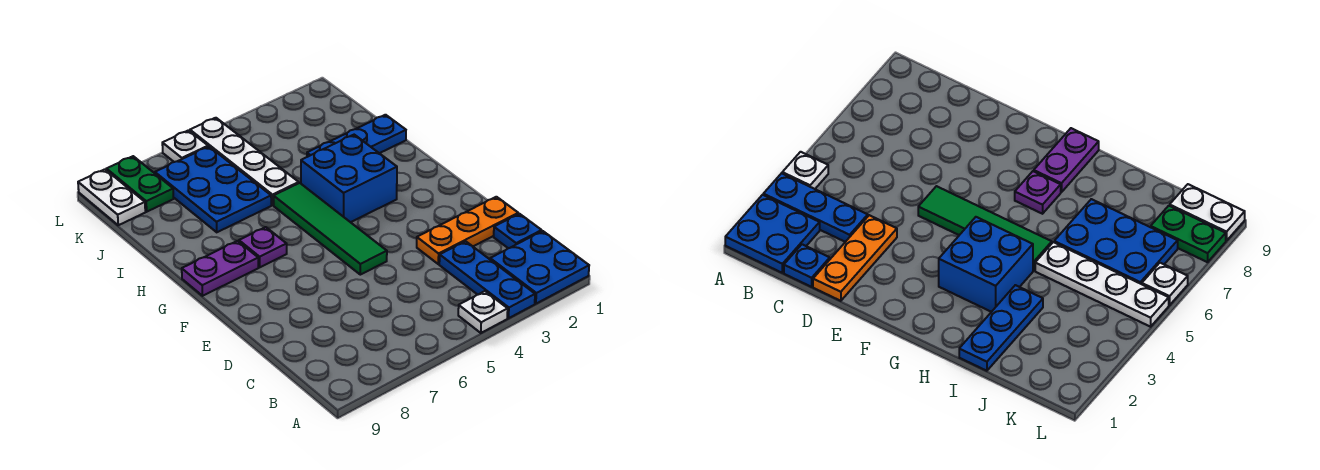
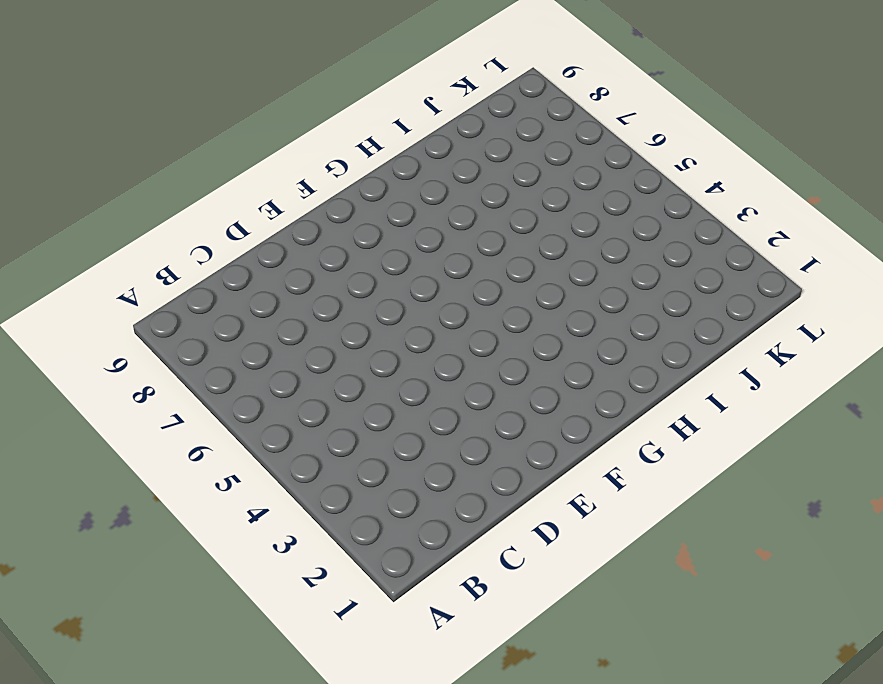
none -> blue 2x2 plate [490,231,589,304]
none -> blue 1x3 plate [439,241,535,318]
none -> white 1x1 plate [458,291,508,333]

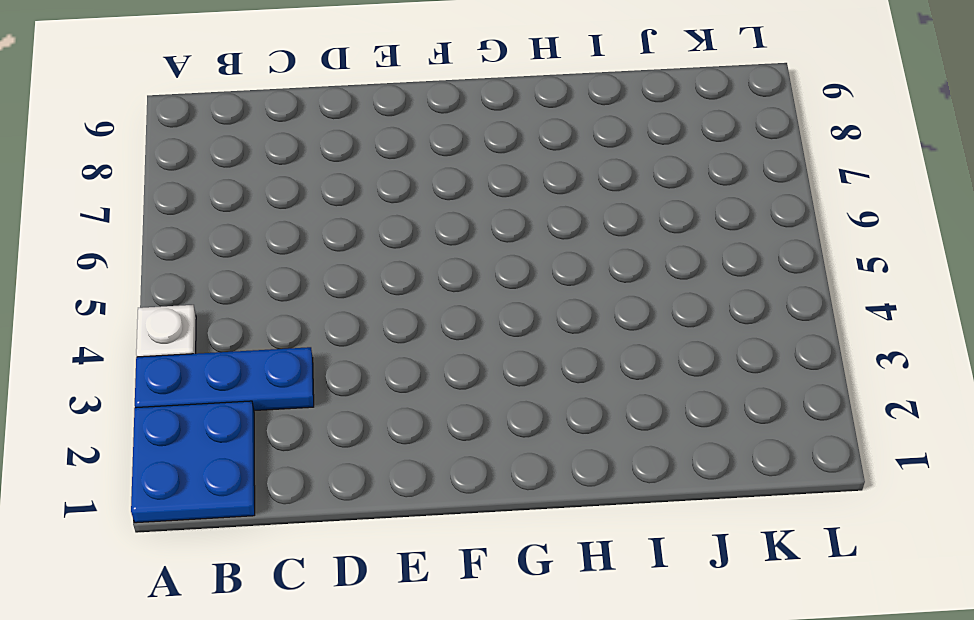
none -> blue 1x1 plate [494,214,542,248]
none -> orange 1x3 plate [417,197,518,264]
none -> green 1x4 tile [274,183,387,275]

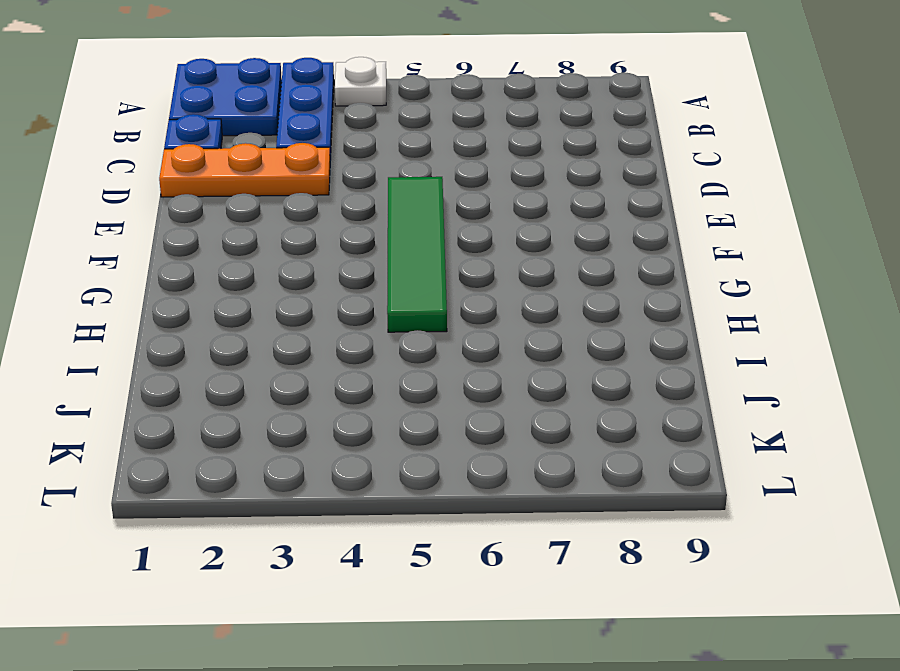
none -> blue 2x2 brick [301,135,397,222]
none -> purple 1x1 plate [239,227,287,267]
none -> purple 1x2 plate [182,241,258,296]

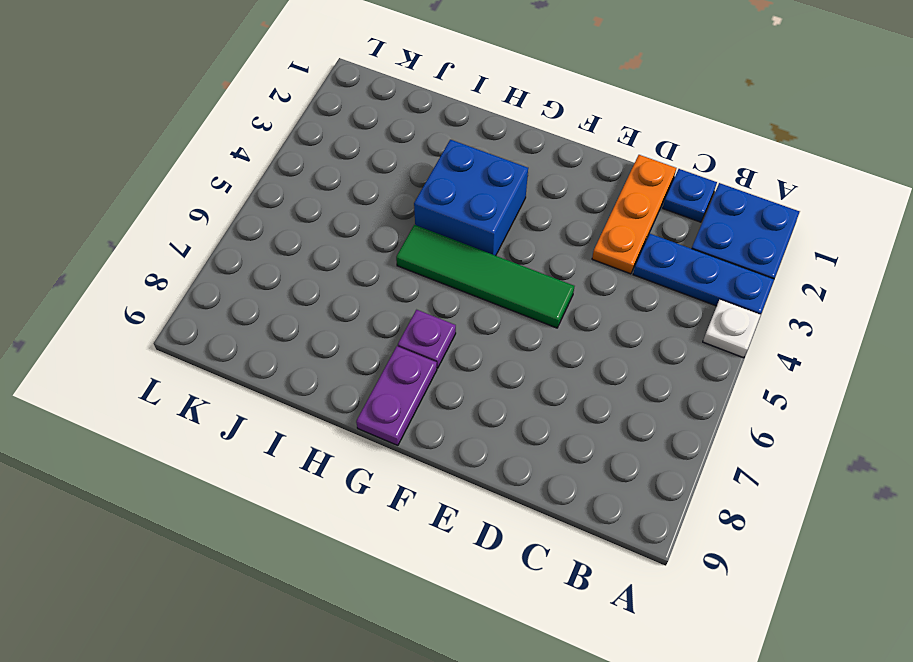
none -> blue 1x3 plate [307,115,406,157]
none -> white 1x4 plate [190,118,299,205]
none -> blue 2x3 plate [155,147,271,232]

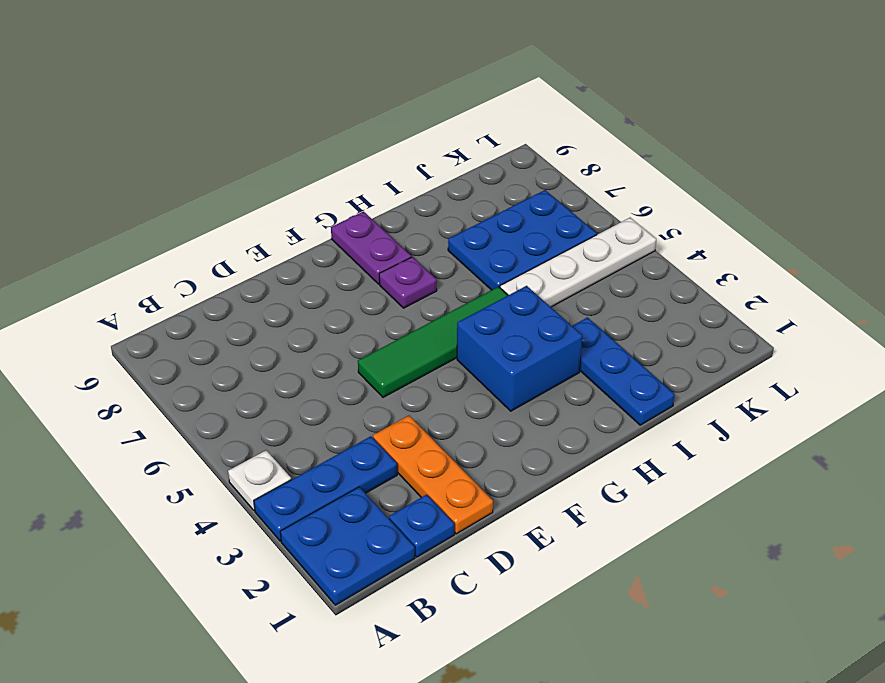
none -> green 1x2 plate [107,156,174,212]
none -> white 1x2 plate [78,169,145,225]
none -> white 1x1 plate [162,130,208,162]

